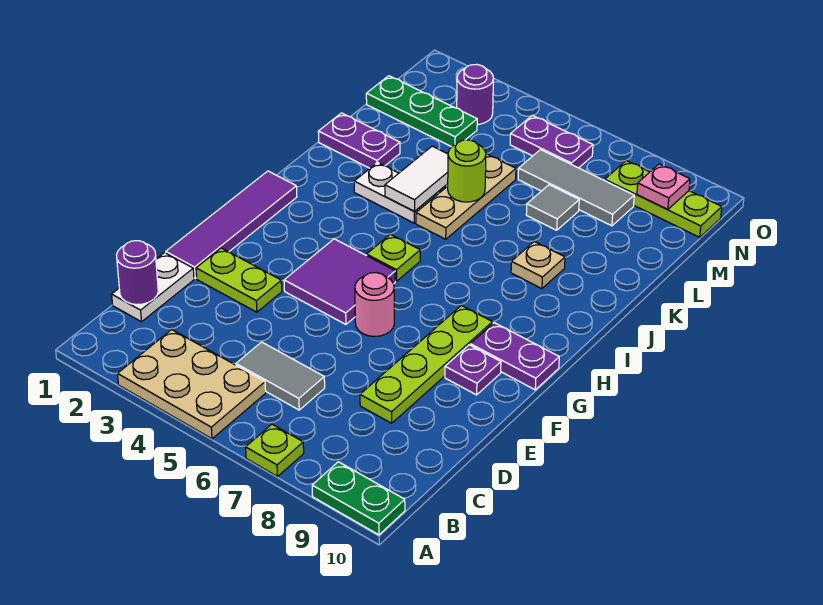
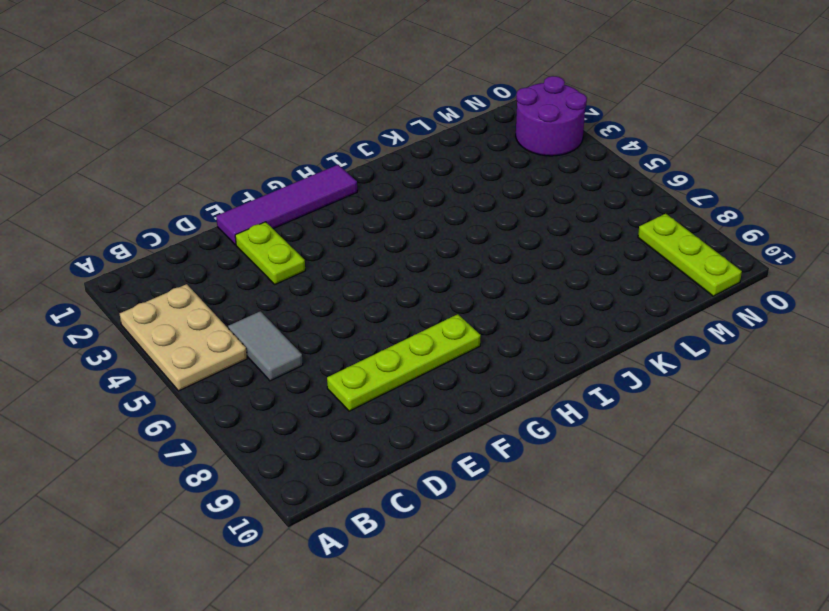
purple 2x2 round brick [516,76,587,156] -> purple 1x1 round brick [457,64,493,124]
none -> lime 1x1 plate [246,424,304,476]
none -> green 1x2 plate [312,462,405,535]
none -> white 1x2 plate [112,253,194,322]

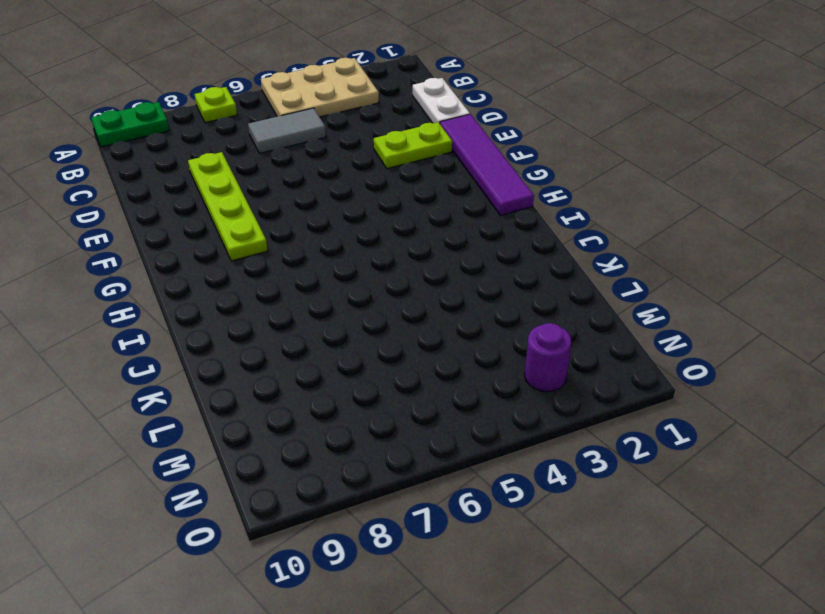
none -> purple 2x2 tile [284,239,395,324]
none -> pink 1x1 round brick [355,273,394,337]
none -> purple 1x1 plate [445,345,501,395]

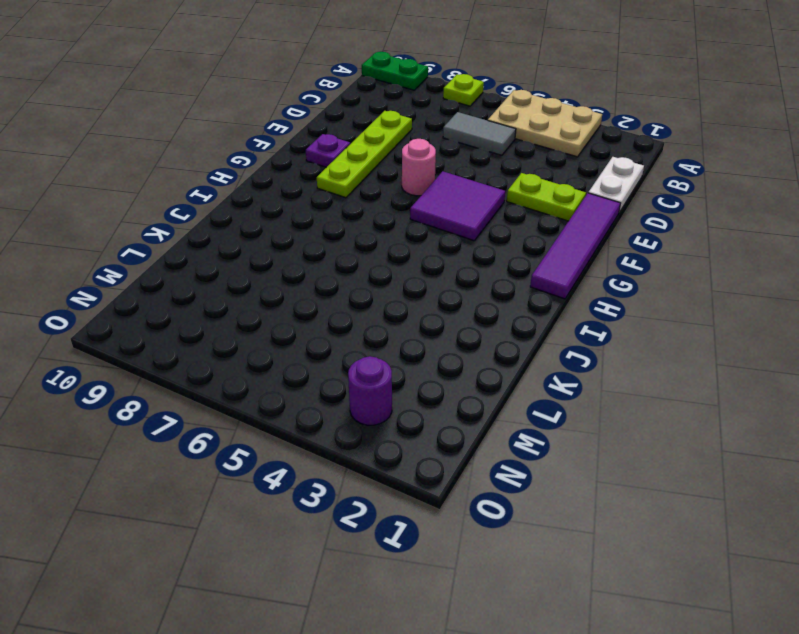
none -> purple 1x2 plate [470,323,559,390]
none -> lime 1x1 plate [367,234,420,281]
none -> white 1x2 plate [354,162,438,223]

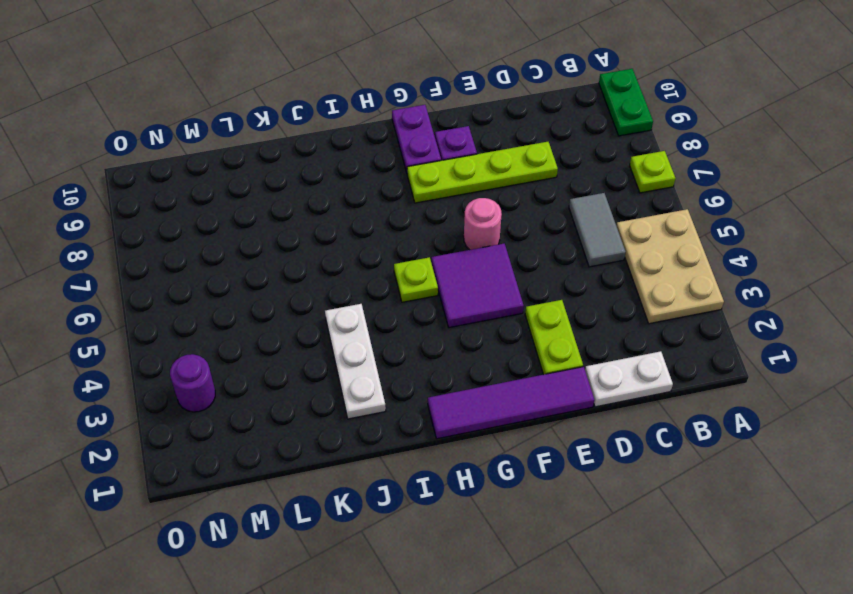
white 1x3 plate [325,304,386,419] -> white 1x2 plate [354,162,438,223]
none -> tan 1x3 plate [416,154,516,239]
none -> tan 1x1 plate [511,242,565,289]
none -> purple 1x2 plate [318,113,400,168]

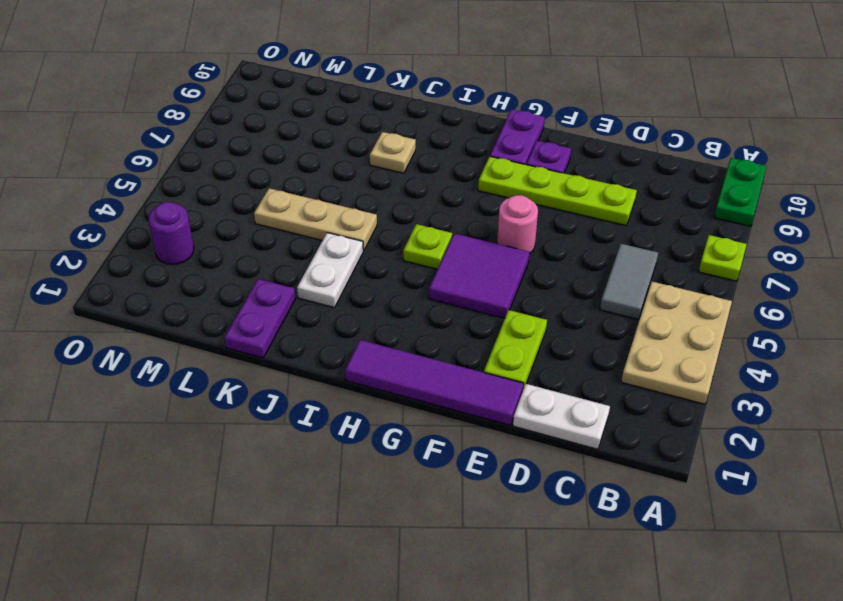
none -> grey 1x1 tile [526,185,579,230]
none -> green 1x3 plate [366,76,477,147]
none -> grey 1x3 tile [518,150,634,226]

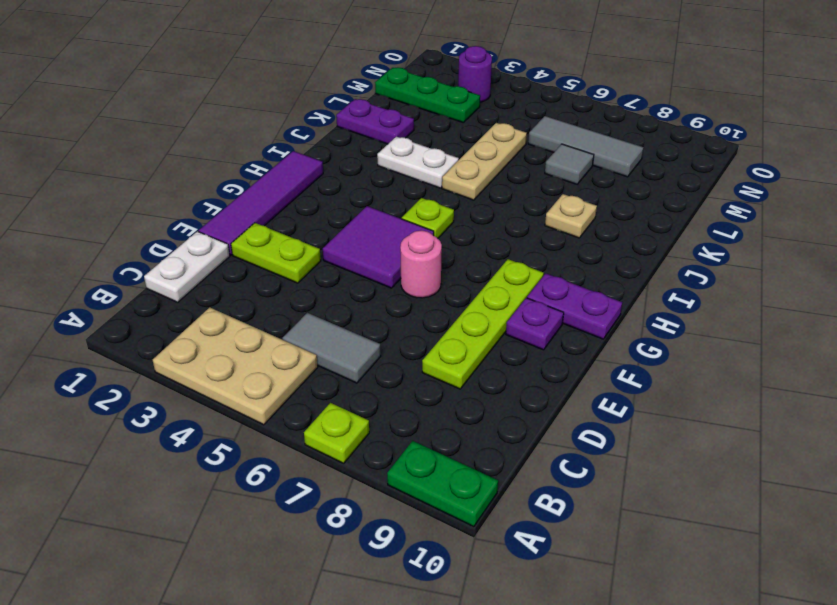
none -> purple 1x2 plate [510,115,593,168]
none -> lime 1x3 plate [605,161,722,237]
none -> purple 1x1 round brick [117,241,158,305]

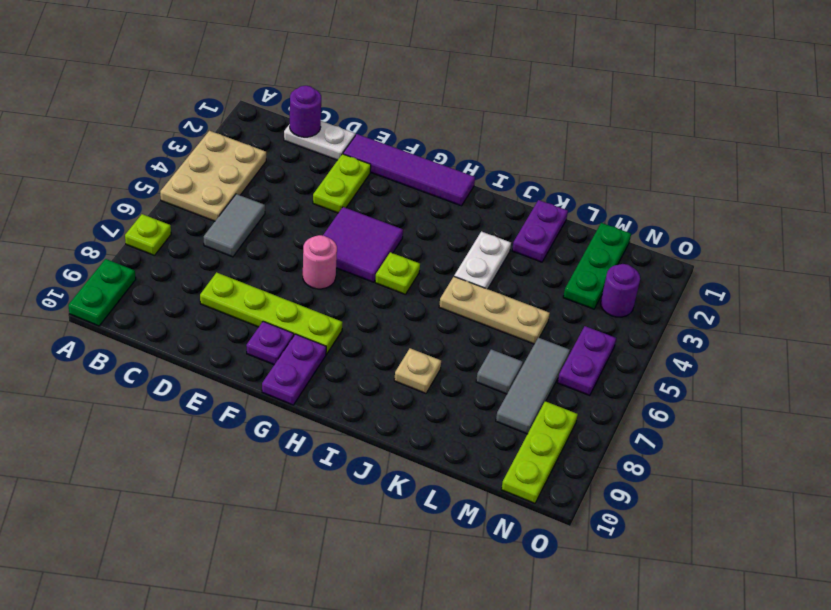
none -> white 1x2 tile [385,146,448,212]
none -> lime 1x1 round brick [448,140,486,202]
none -> pink 1x1 plate [637,164,690,210]

